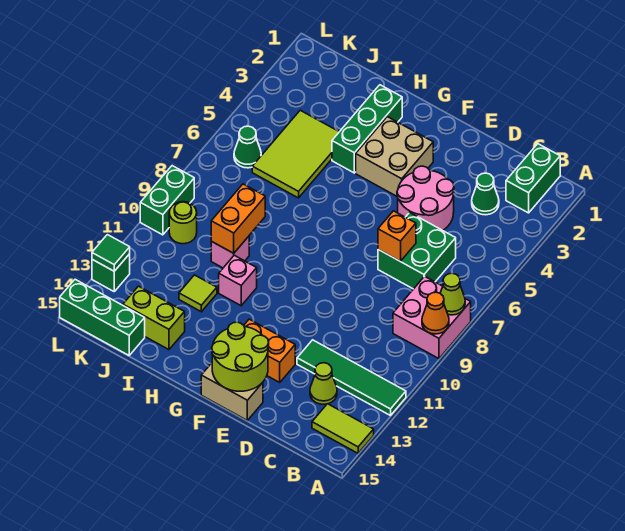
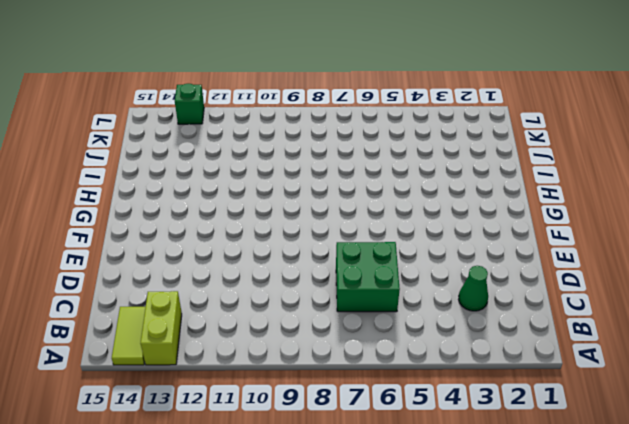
lime 1x2 brick [141,291,182,365] -> lime 1x2 brick moved to [123,286,185,350]
none -> pink 2x2 brick [393,276,471,359]
none -> green 1x4 tile [297,340,406,416]
none -> green 1x2 brick [506,144,560,213]

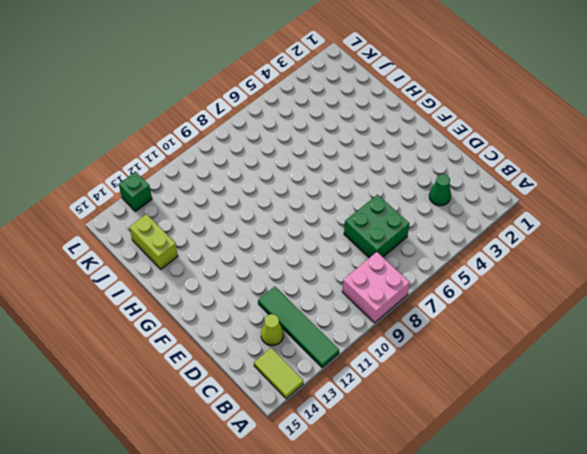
none -> green 1x2 brick [506,144,560,213]
none -> pink 2x2 round brick [397,166,454,230]
none -> orange 1x2 brick [244,319,295,382]

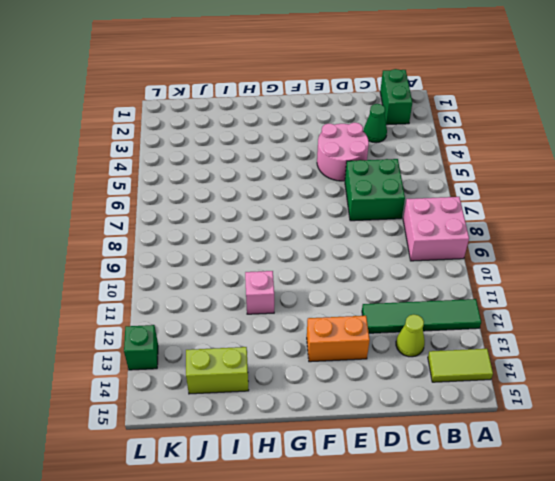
none -> tan 1x2 brick [201,363,263,420]
none -> tan 2x2 brick [356,117,433,196]
none -> green 1x3 brick [332,85,402,173]

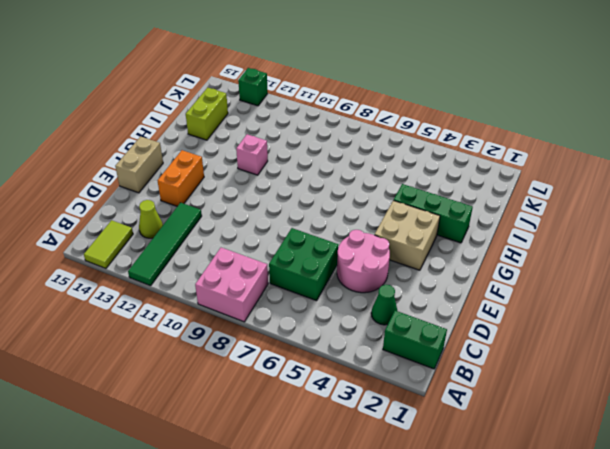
none -> lime 2x3 tile [252,110,339,198]
none -> pink 1x1 brick [211,236,249,268]
none -> lime 1x1 tile [179,275,217,312]

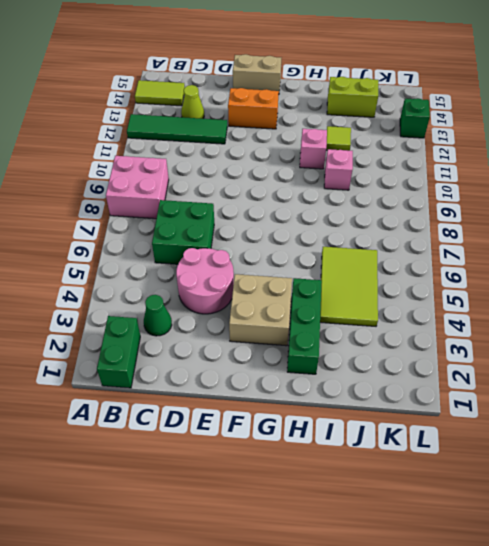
none -> green 1x3 brick [60,279,145,355]
none -> green 1x1 cone [234,126,261,168]
none -> lime 1x1 round brick [169,202,197,244]

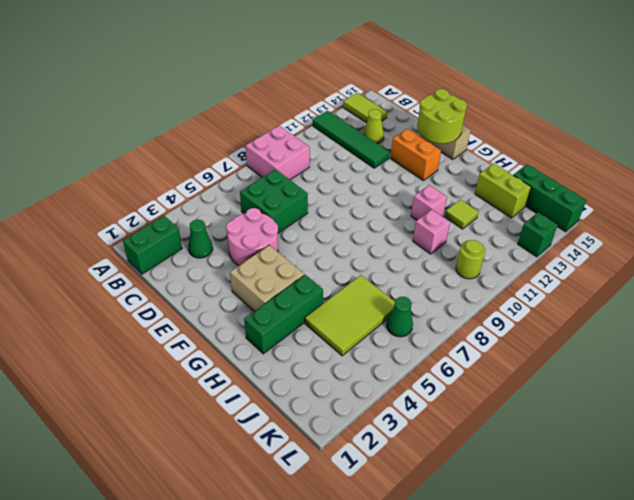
none -> green 1x2 brick [140,166,194,235]
none -> lime 1x1 cone [440,273,465,315]
none -> orange 1x1 cone [422,292,449,334]

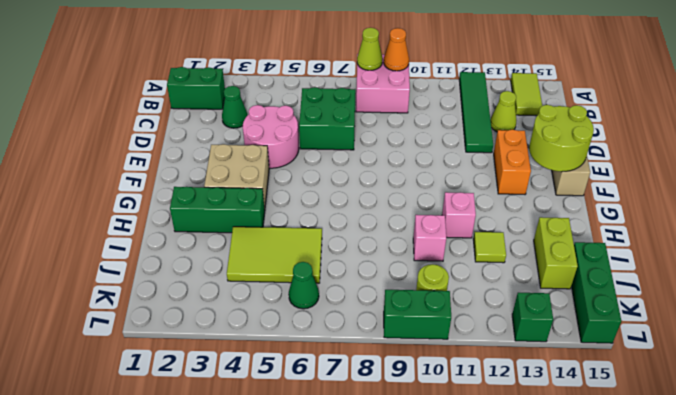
none -> orange 1x1 brick [378,211,416,261]
none -> orange 1x2 brick [211,184,265,253]
none -> green 1x1 tile [92,235,130,271]

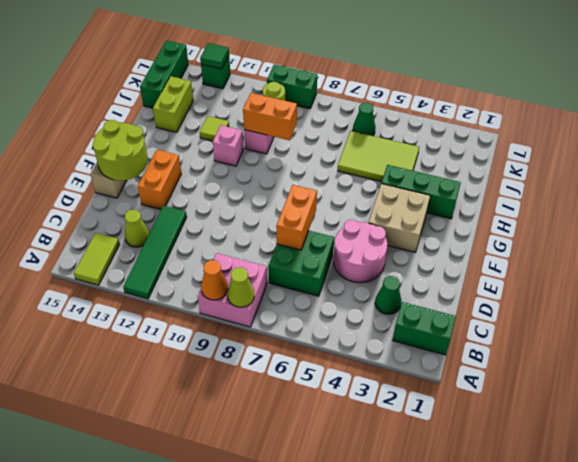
orange 1x2 brick [276,185,317,250] -> orange 1x1 brick [378,211,416,261]

